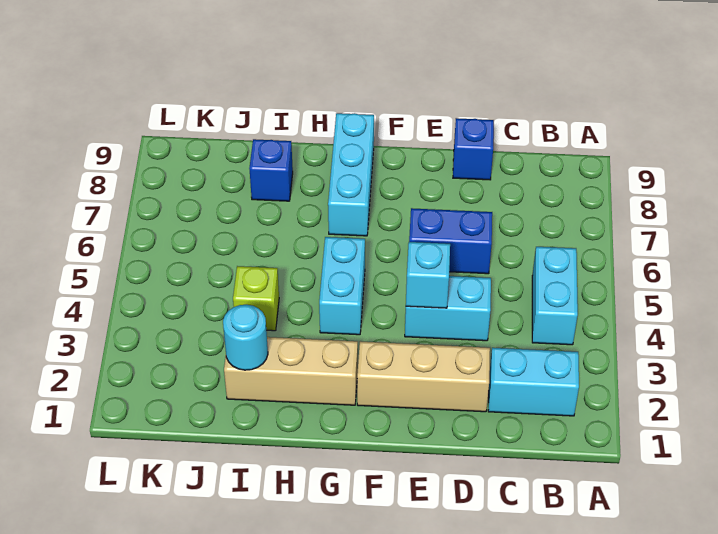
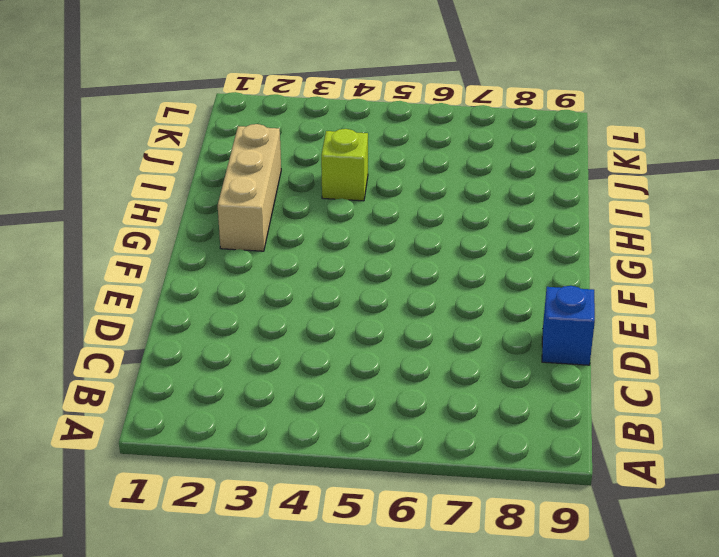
none -> cyan 1x2 brick [488,348,579,416]
none -> cyan 1x2 brick [532,247,578,345]
none -> tan 1x3 brick [357,341,490,412]

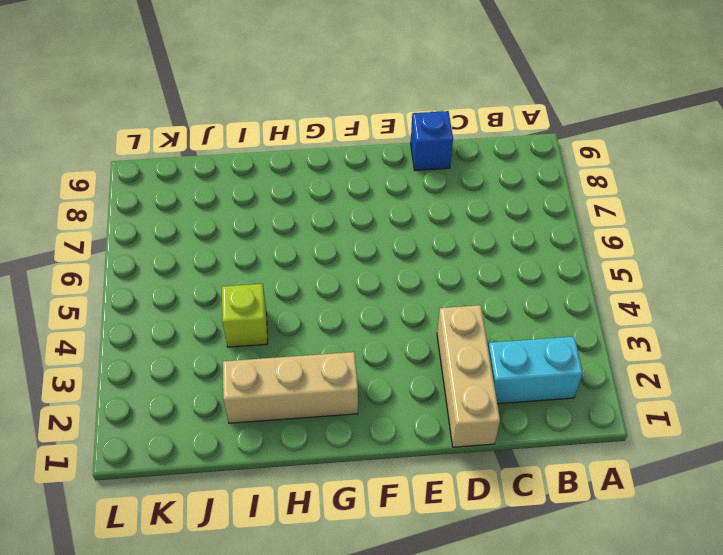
tan 1x3 brick [437,305,500,447] -> tan 1x3 brick turned to [357,341,490,412]
none -> cyan 1x2 brick [532,247,578,345]
none -> cyan 1x2 brick [405,276,491,341]
none -> blue 1x2 brick [409,208,492,274]

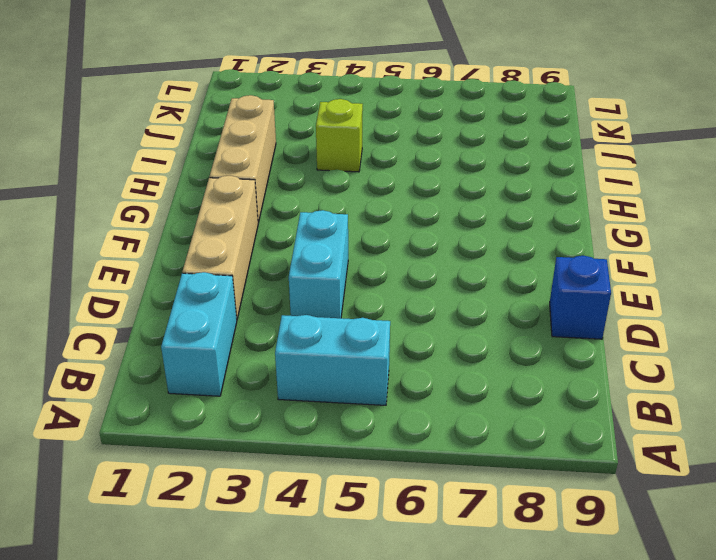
none -> blue 1x2 brick [409,208,492,274]
none -> cyan 1x2 brick [319,237,365,335]
none -> cyan 1x3 brick [328,113,374,236]

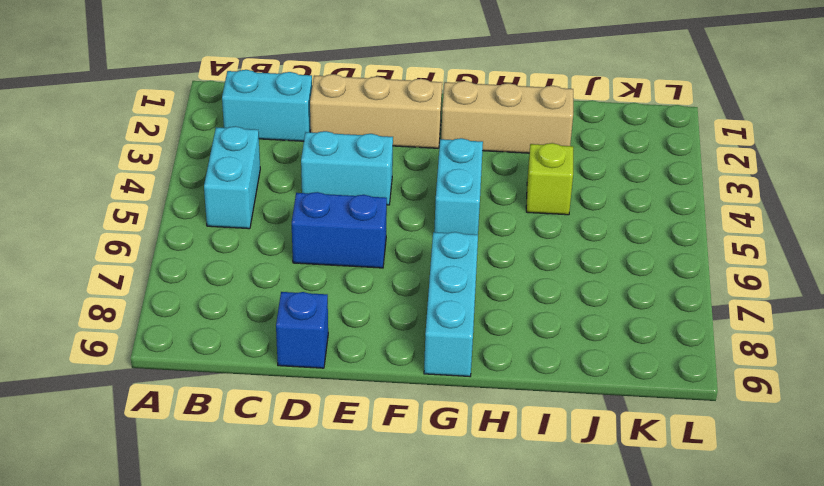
none -> blue 1x1 brick [249,139,293,201]
none -> cyan 1x1 brick [406,242,450,308]
none -> cyan 1x1 round brick [223,305,268,370]

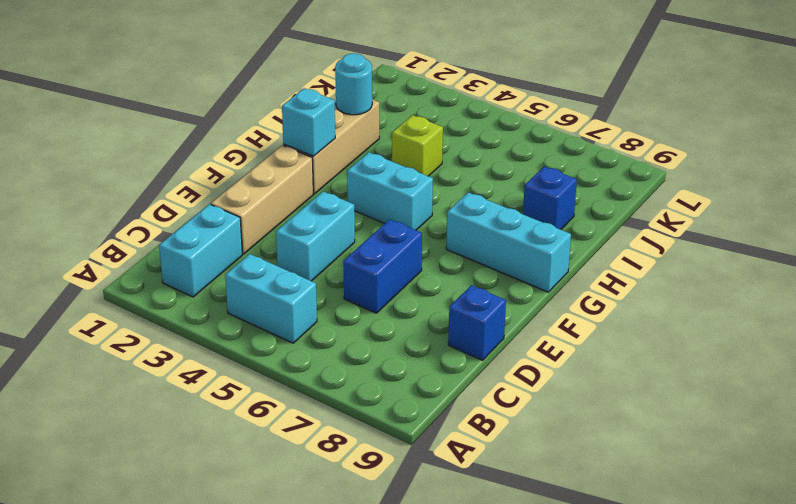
cyan 1x1 brick [282,88,335,156] -> cyan 1x1 brick moved to [406,242,450,308]

